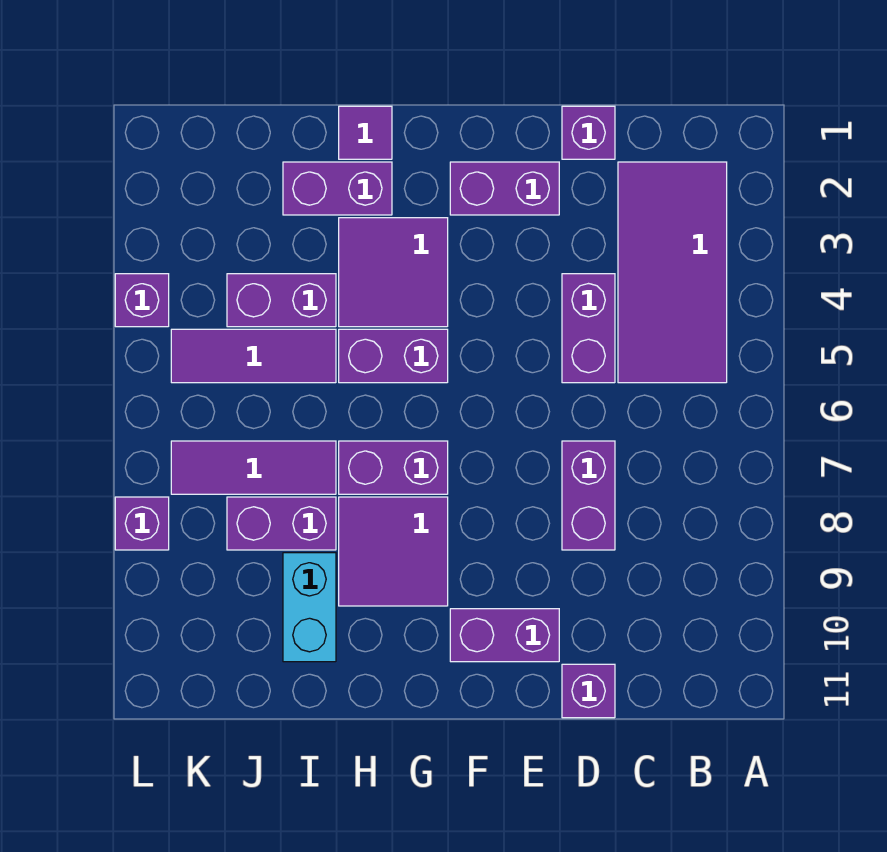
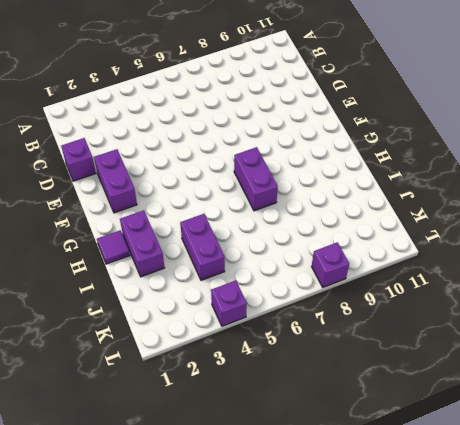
none -> purple 2x4 tile [618,162,727,383]
none -> purple 1x2 brick [562,274,615,383]
none -> purple 1x2 brick [562,441,615,550]

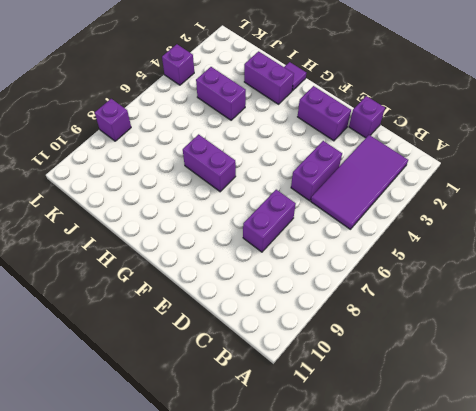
none -> purple 1x1 brick [562,664,615,718]
none -> purple 1x2 brick [450,609,559,662]
none -> purple 2x2 tile [339,218,448,327]

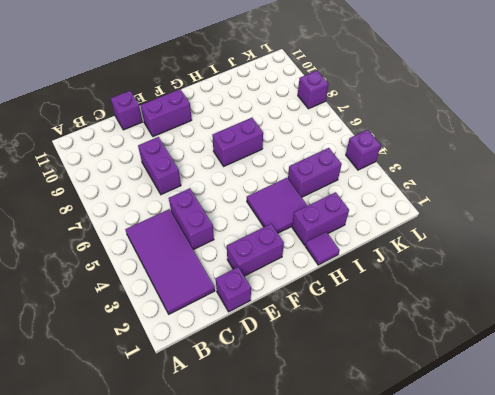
none -> purple 1x2 brick [339,329,448,383]
none -> purple 2x2 tile [339,497,448,606]
none -> purple 1x3 tile [171,329,336,383]

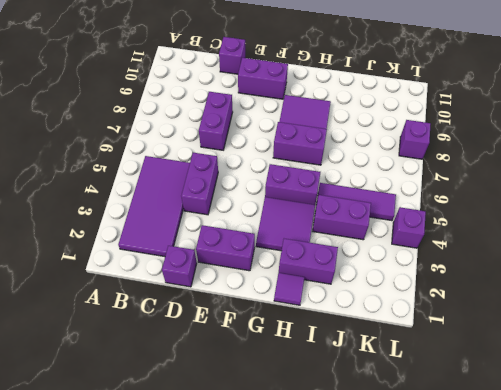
none -> purple 1x3 tile [171,441,336,494]
none -> purple 1x2 brick [227,497,336,550]
none -> cyan 1x2 brick [283,553,336,662]

